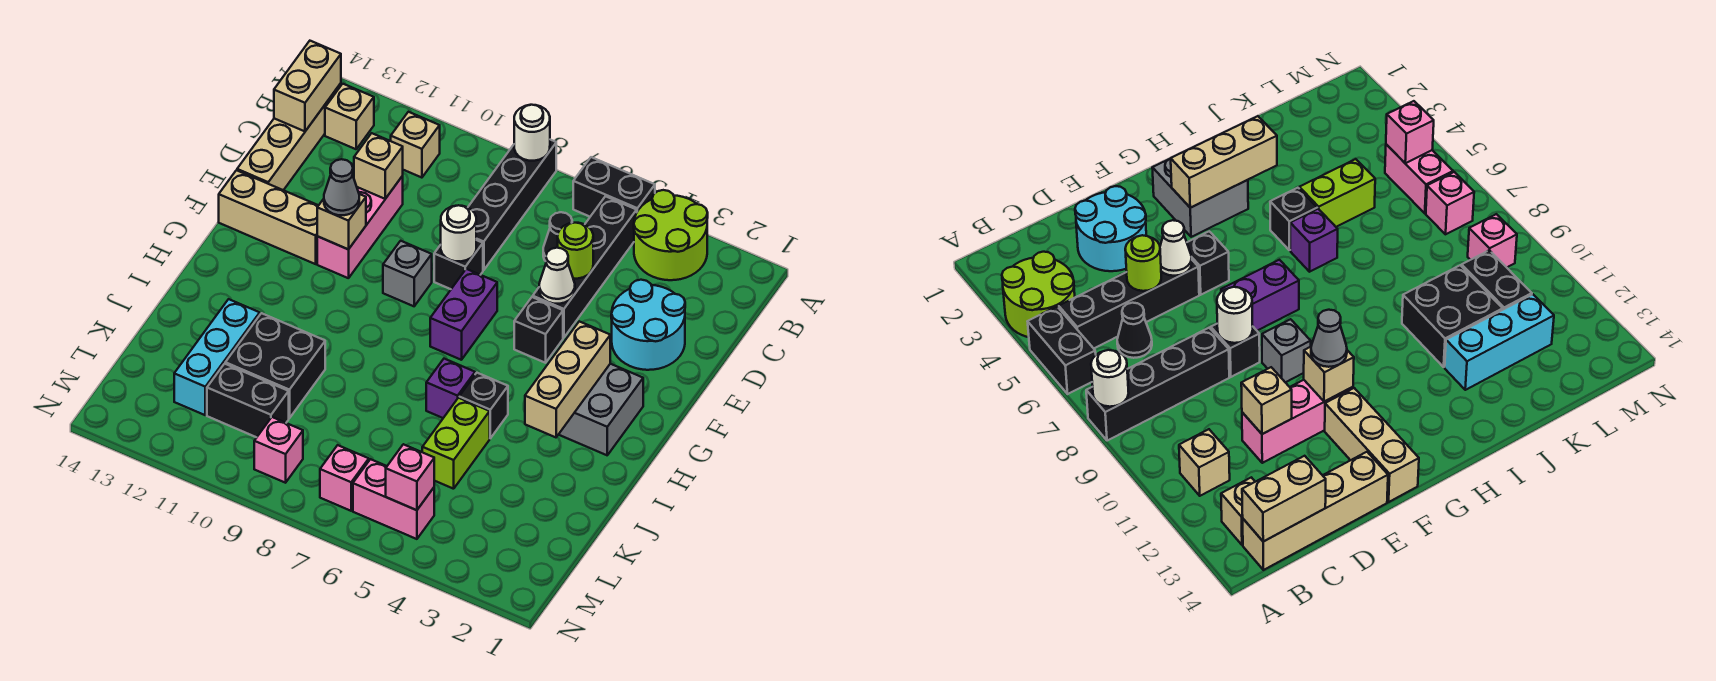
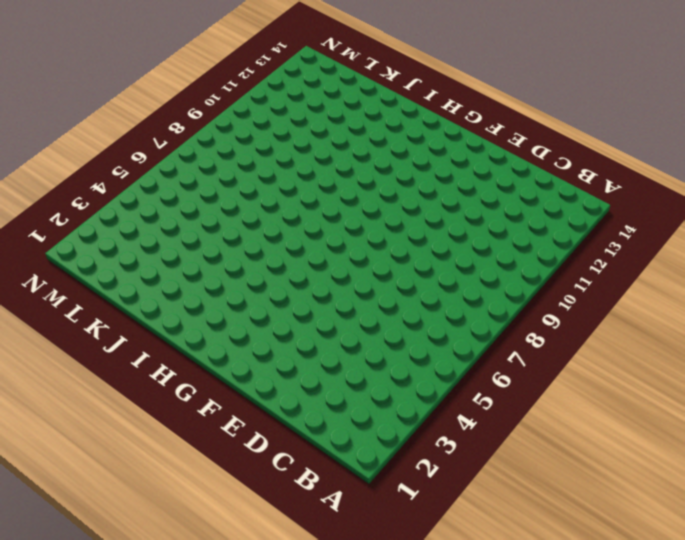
none -> lime 2x2 round brick [634,190,708,280]
none -> black 1x2 brick [573,157,655,217]
none -> black 1x4 brick [468,140,556,270]
none -> black 1x4 brick [533,196,637,338]

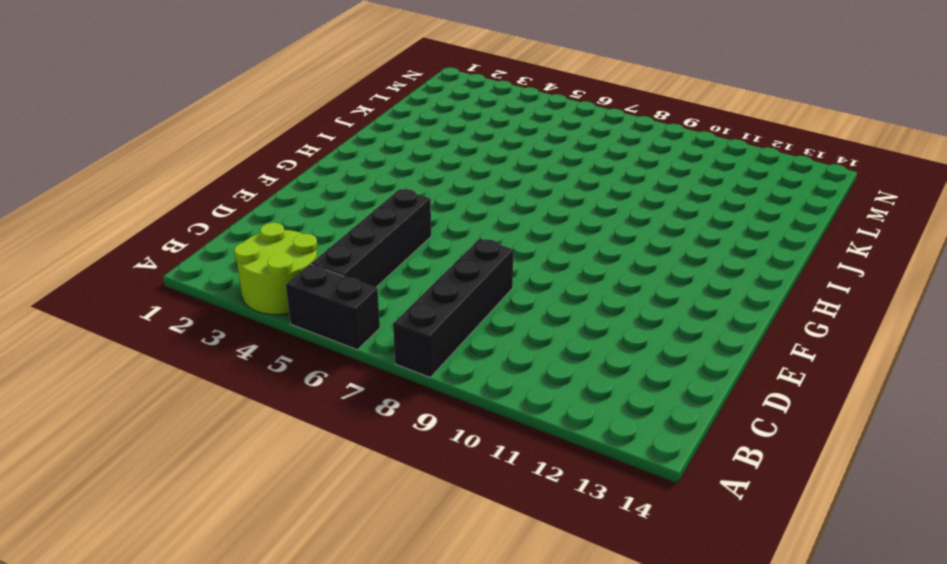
none -> tan 1x1 brick [391,112,440,178]
none -> tan 1x1 brick [325,84,374,149]
none -> tan 1x4 brick [237,83,341,190]
none -> black 1x1 cone [543,212,572,261]

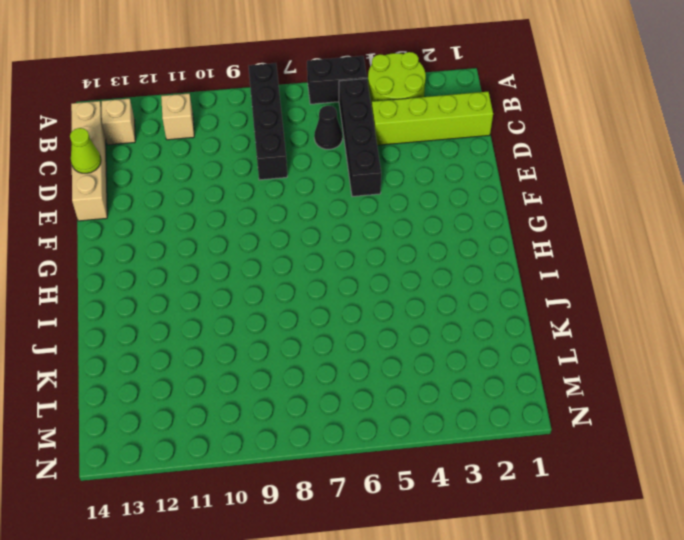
lime 1x4 brick [372,92,493,145] -> none
lime 1x1 cone [70,128,101,173] -> none
none -> cyan 2x2 round brick [611,280,685,370]
none -> pink 1x3 brick [317,176,403,278]
none -> black 1x1 brick [434,240,483,289]
none -> black 1x1 brick [514,297,563,363]

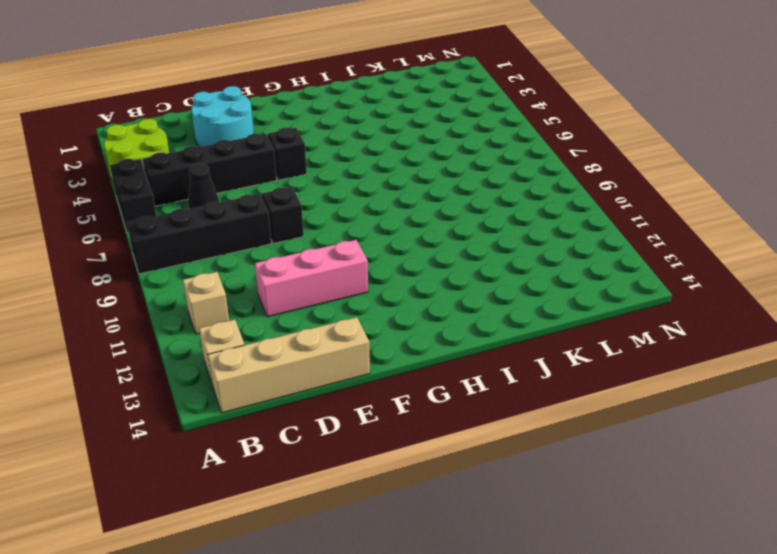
none -> purple 1x2 brick [430,269,497,360]
none -> grey 1x1 brick [383,241,432,306]
none -> tan 1x3 brick [219,170,319,264]
none -> grey 2x2 brick [559,364,643,455]

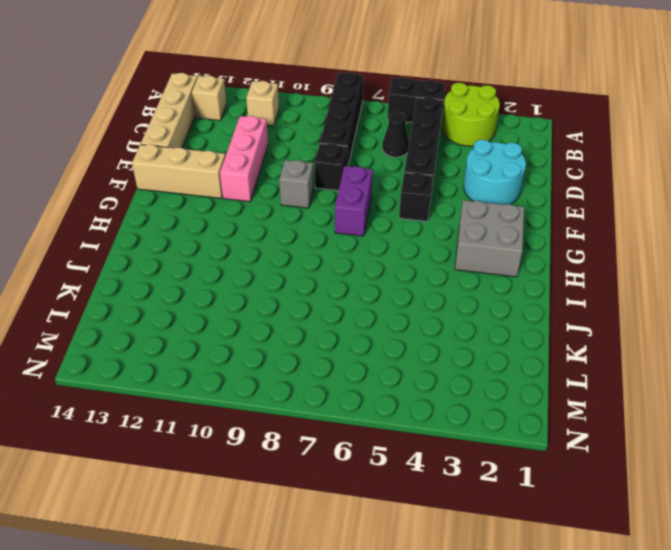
none -> black 1x1 brick [459,373,508,438]
none -> purple 1x1 brick [426,359,475,418]
none -> lime 1x2 brick [422,398,490,489]
none -> black 2x2 brick [225,313,325,418]

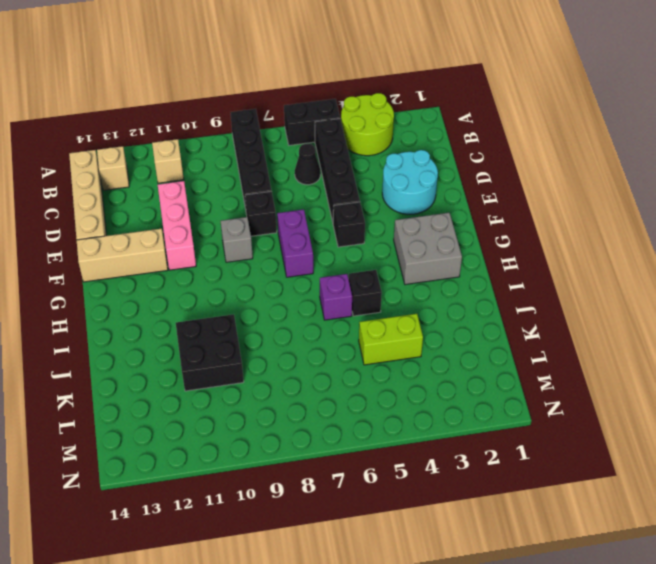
lime 1x2 brick [359,314,423,365] -> lime 1x2 brick turned to [422,398,490,489]
none -> cyan 1x3 brick [174,299,260,415]
none -> black 1x2 brick [207,364,289,437]
none -> pink 1x2 brick [353,459,434,539]
none -> pink 1x1 brick [320,445,369,511]

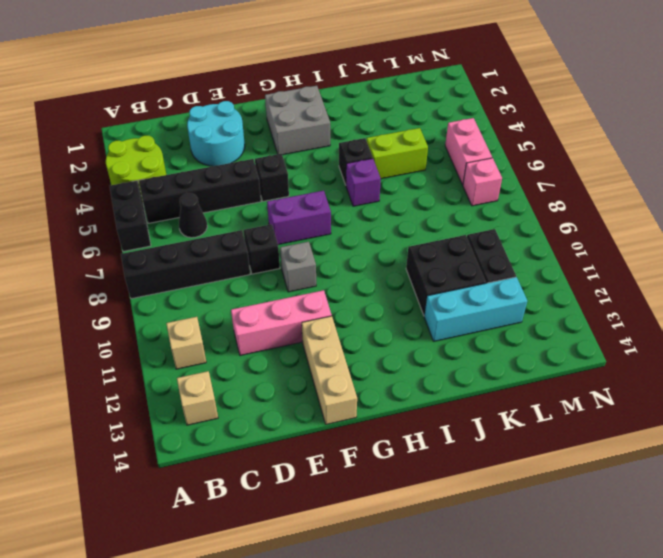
none -> tan 1x4 brick [237,83,341,190]
none -> pink 1x1 brick [254,417,303,483]
none -> white 1x1 round brick [514,105,550,161]
none -> tan 1x2 brick [274,41,341,131]

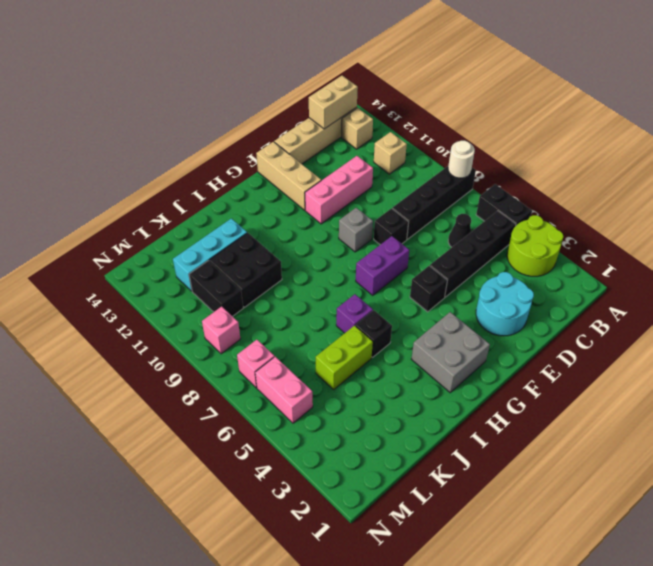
none -> lime 1x1 round brick [558,223,593,279]
none -> tan 1x1 brick [354,133,403,199]
none -> white 1x1 cone [539,248,575,304]
none -> white 1x1 round brick [441,205,476,261]

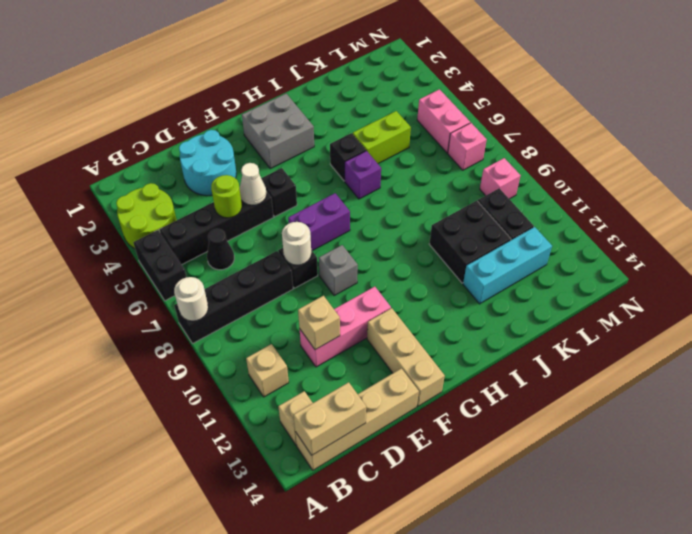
none -> tan 1x1 brick [317,194,366,249]
none -> tan 1x3 brick [525,321,610,437]
none -> pink 1x1 brick [386,444,434,510]
none -> grey 1x1 cone [324,159,359,215]

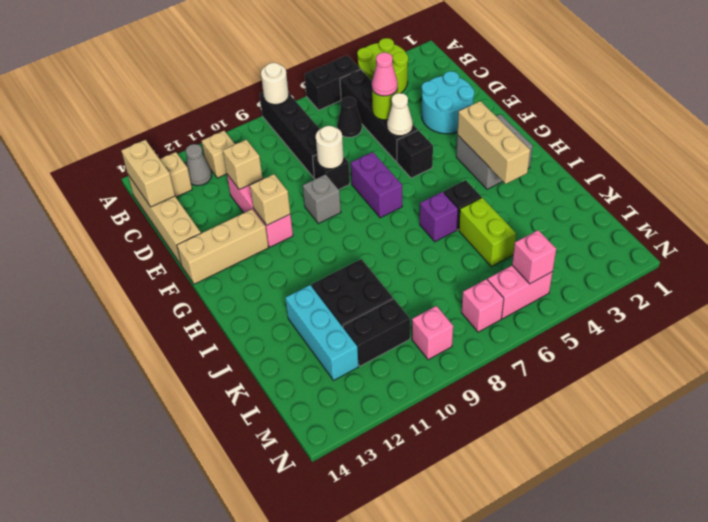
grey 1x1 cone [186,144,212,186] -> grey 1x1 cone moved to [324,159,359,215]
pink 1x1 cone [372,52,398,96] -> none

